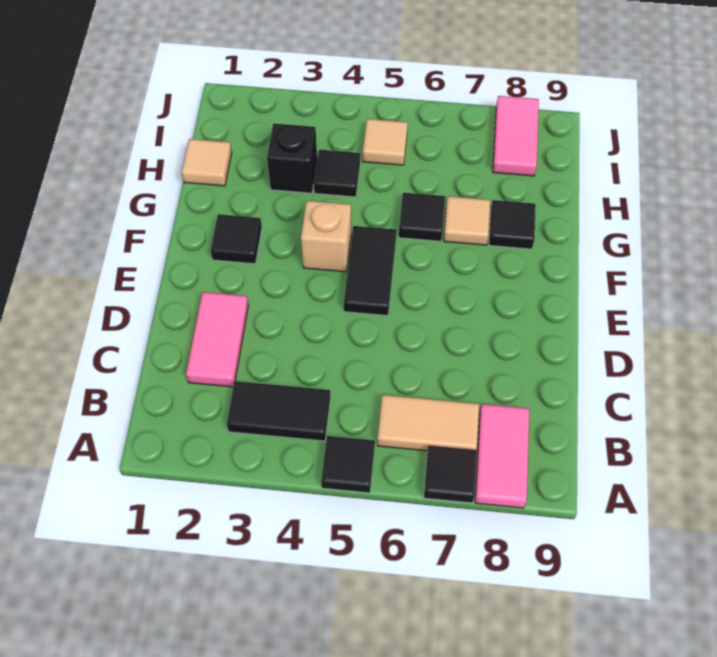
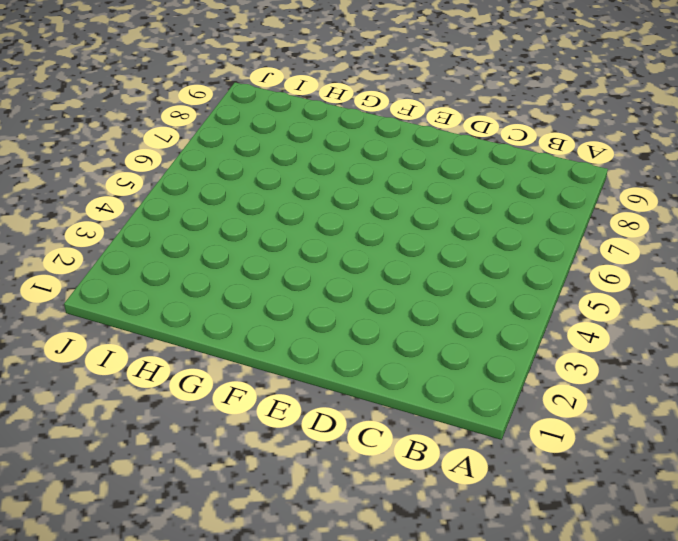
none -> black 1x1 tile [321,436,375,493]
none -> black 1x1 tile [424,446,477,503]
none -> pink 1x2 tile [475,404,529,508]

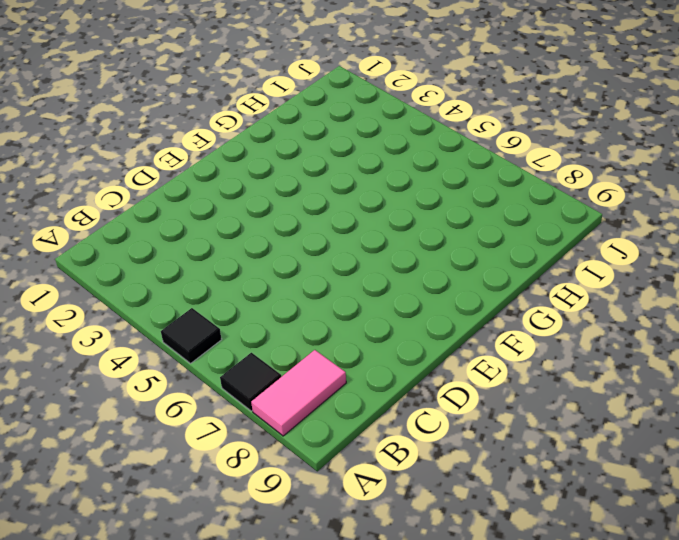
none -> black 1x2 tile [227,381,331,441]
none -> tan 1x2 tile [377,395,479,451]
none -> pink 1x2 tile [186,292,248,387]

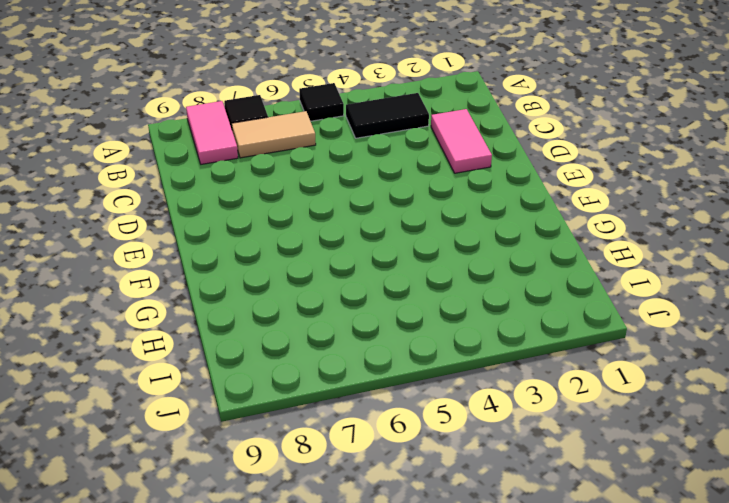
none -> black 1x2 tile [344,226,397,316]
none -> black 1x1 tile [211,214,262,264]
none -> tan 1x1 brick [301,201,351,272]

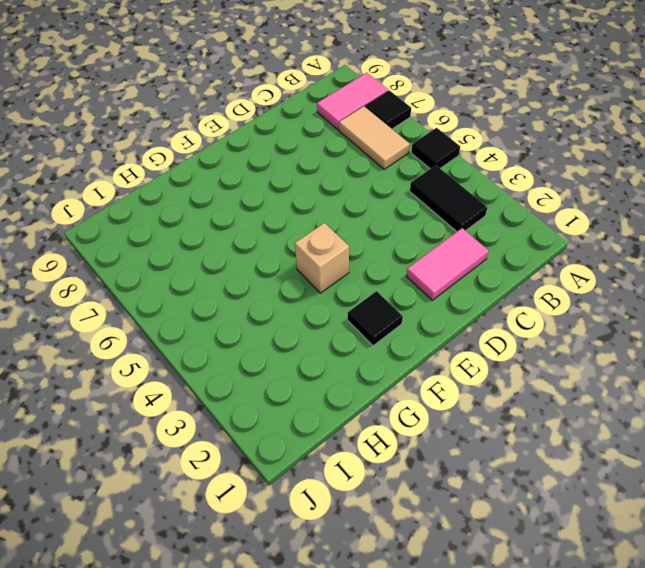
none -> black 1x2 tile [344,226,397,316]
none -> black 1x1 tile [399,193,445,241]
none -> tan 1x1 tile [444,196,490,245]

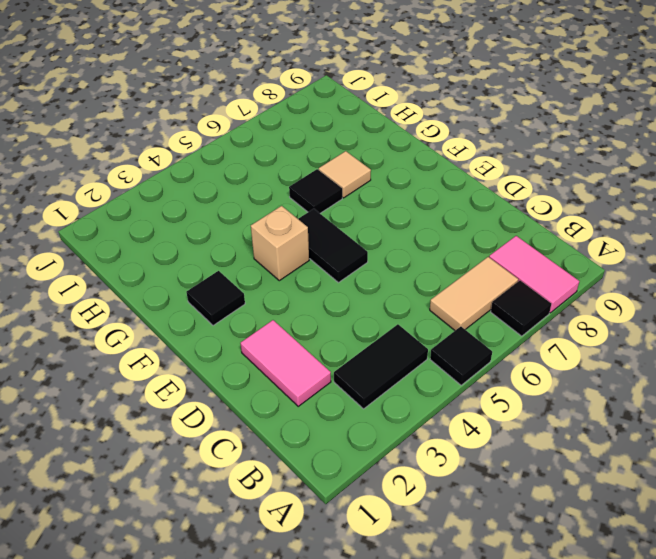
none -> black 1x1 tile [489,200,536,249]
none -> tan 1x1 tile [182,139,232,186]
none -> black 1x1 brick [267,123,317,193]

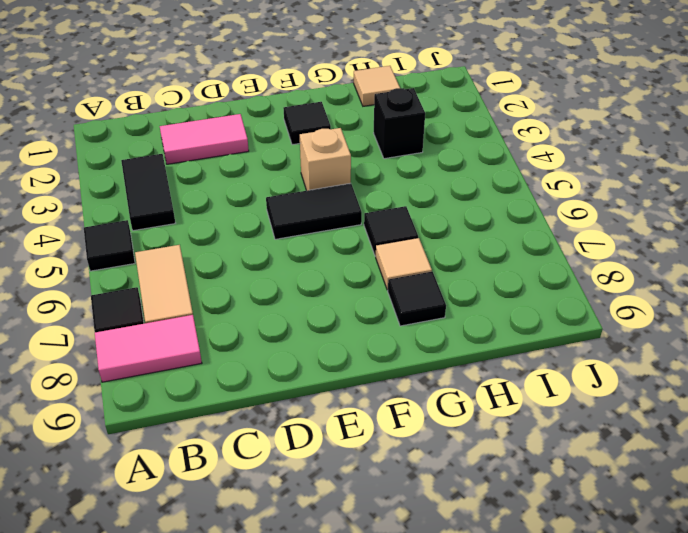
none -> black 1x1 tile [314,150,360,197]
none -> tan 1x1 tile [363,119,408,165]
none -> pink 1x2 tile [493,96,539,176]

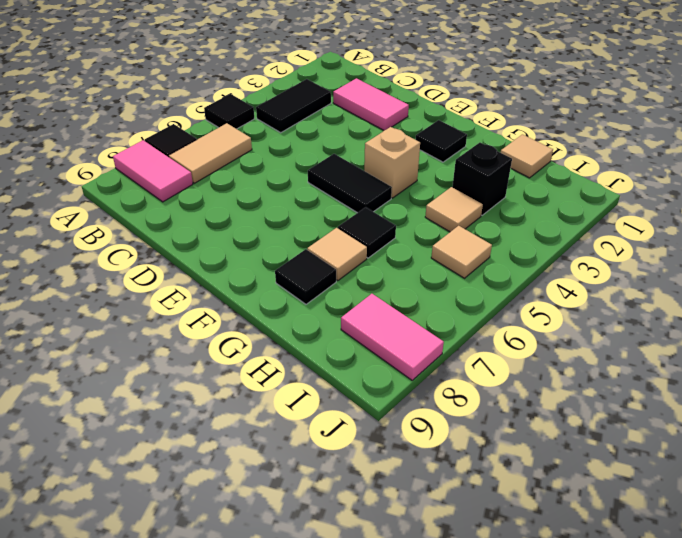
tan 1x1 tile [425,187,483,232] -> black 1x1 tile [314,150,360,197]

